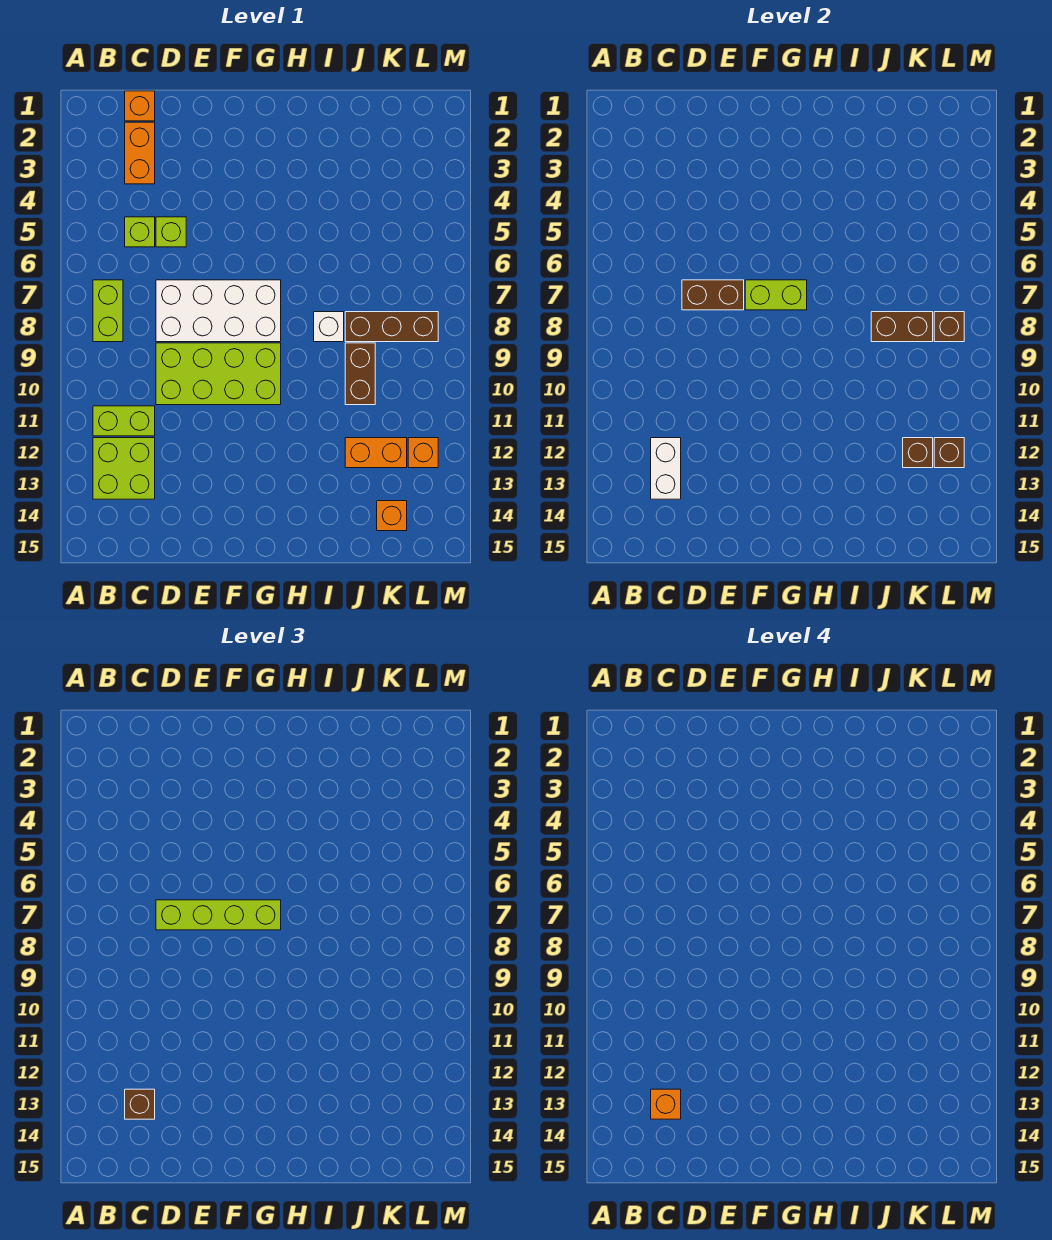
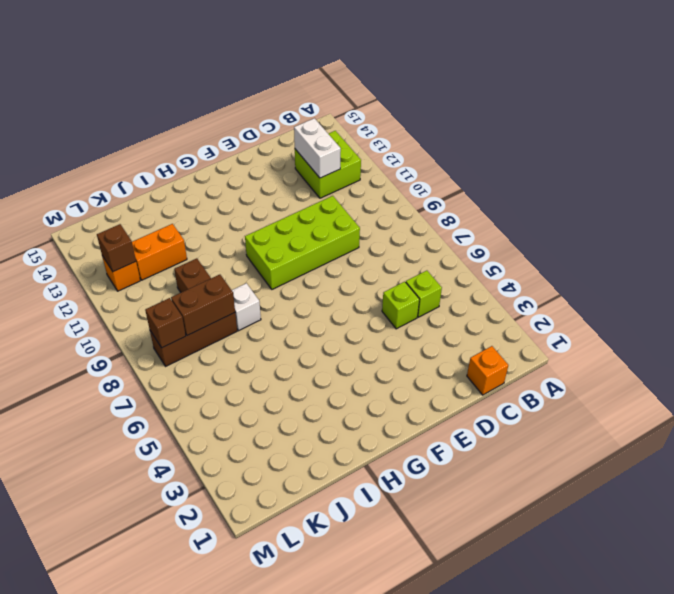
none -> lime 1x2 brick [93,280,123,342]
none -> lime 1x2 brick [93,406,155,436]
none -> orange 1x2 brick [125,122,155,184]

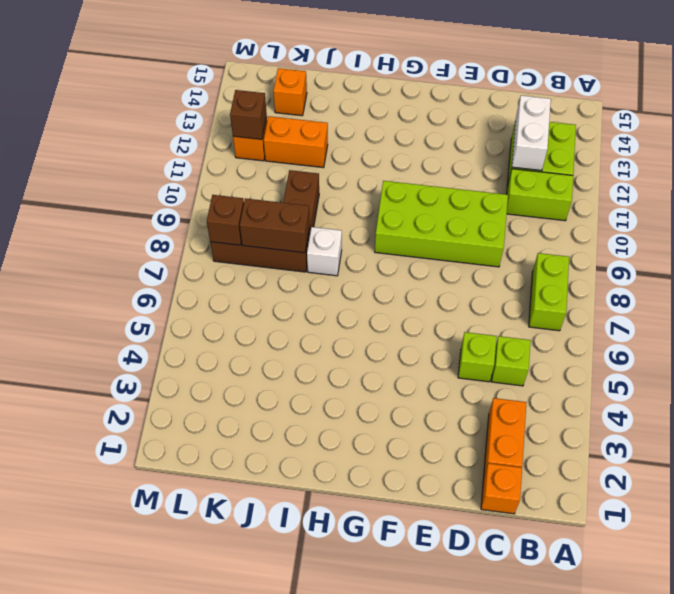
none -> white 2x4 brick [156,280,281,342]
none -> brown 1x2 brick [682,280,744,310]
none -> lime 1x2 brick [745,280,807,310]

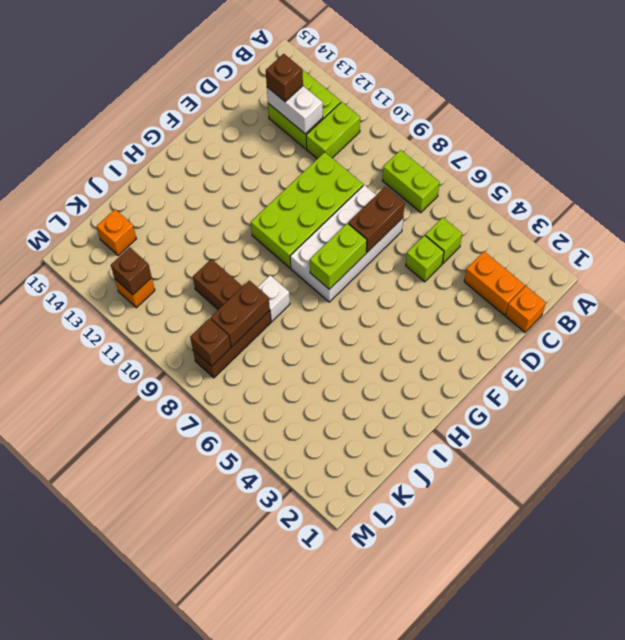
none -> orange 1x2 brick [345,438,407,468]
none -> brown 1x1 brick [903,438,933,468]
none -> lime 1x4 brick [156,900,281,930]

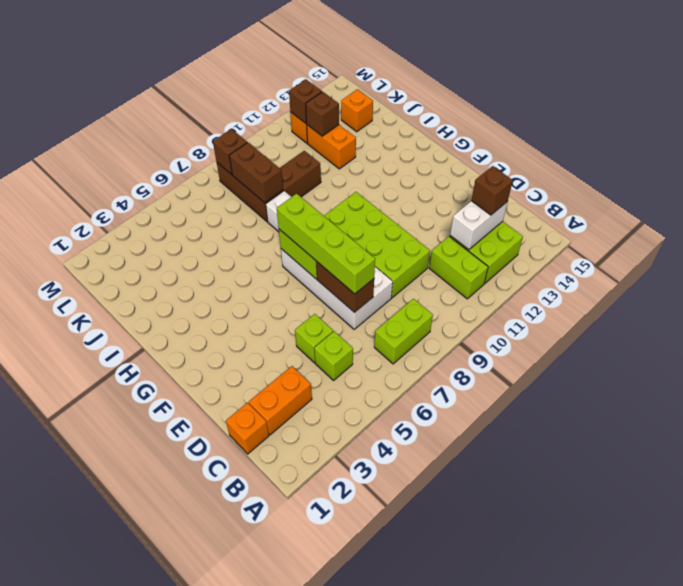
none -> orange 1x1 brick [651,1089,681,1119]

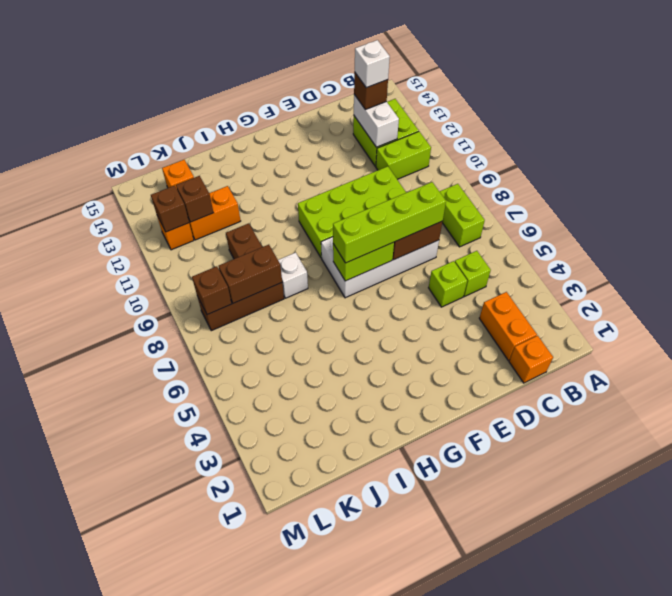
white 1x1 brick [355,40,390,88] -> orange 1x1 brick [651,1089,681,1119]

